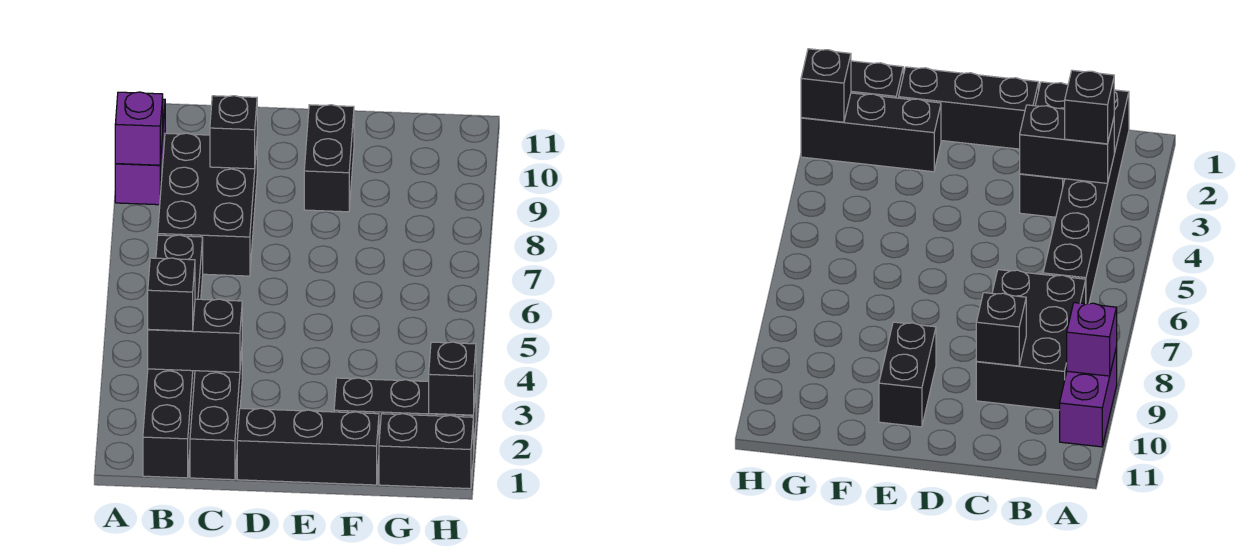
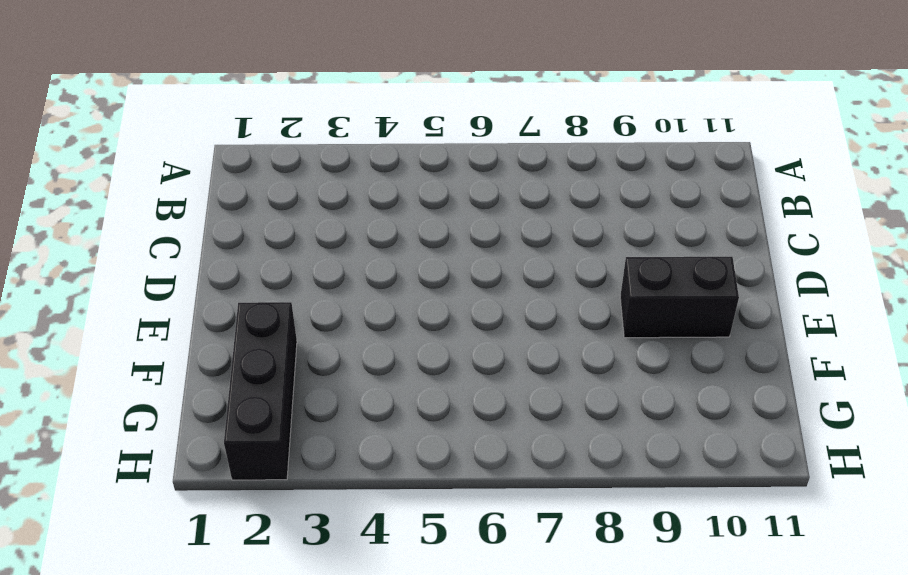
none -> purple 1x2 brick [115,99,165,205]
none -> black 1x6 brick [143,235,203,478]
none -> black 2x3 brick [158,133,257,276]

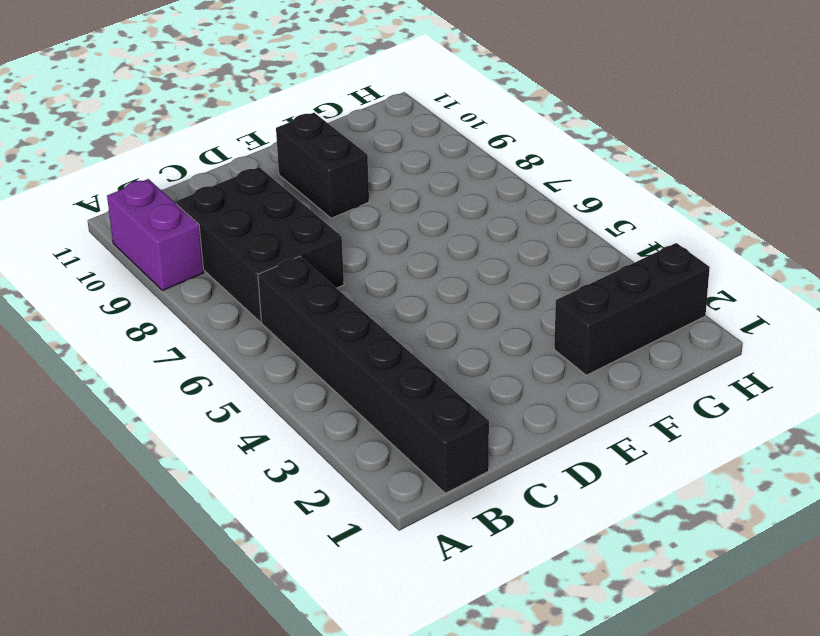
none -> black 1x3 brick [190,351,242,480]
none -> black 1x3 brick [237,408,379,485]
none -> black 1x2 brick [379,414,473,489]

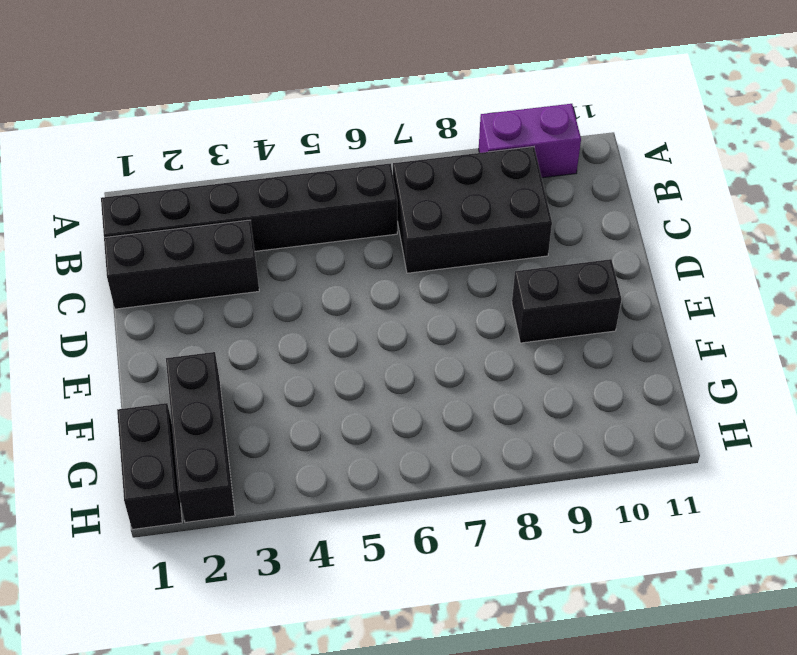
none -> black 1x3 brick [237,408,379,485]
none -> purple 1x1 brick [115,92,163,165]
none -> black 1x2 brick [148,299,242,372]

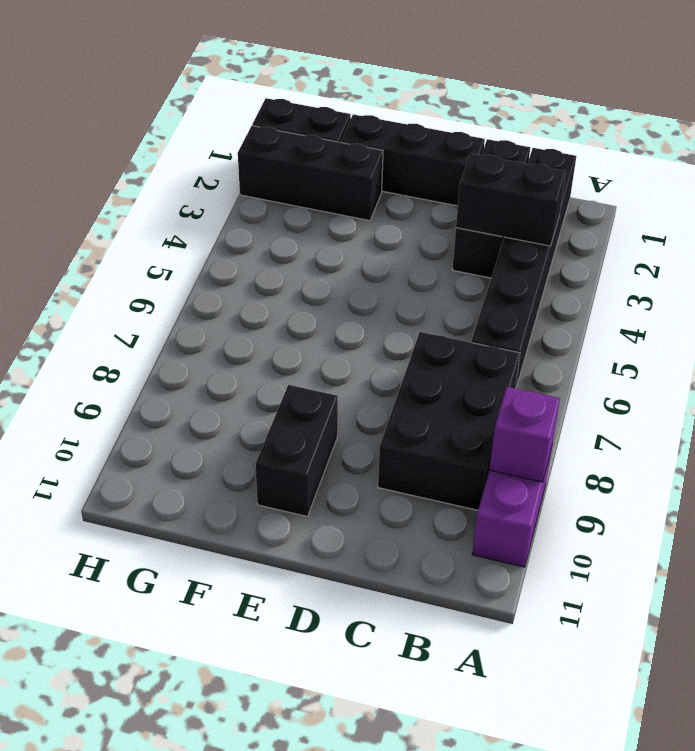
none -> black 1x1 brick [210,96,257,169]
none -> black 1x1 brick [429,342,476,415]
none -> black 1x1 brick [148,258,195,331]

